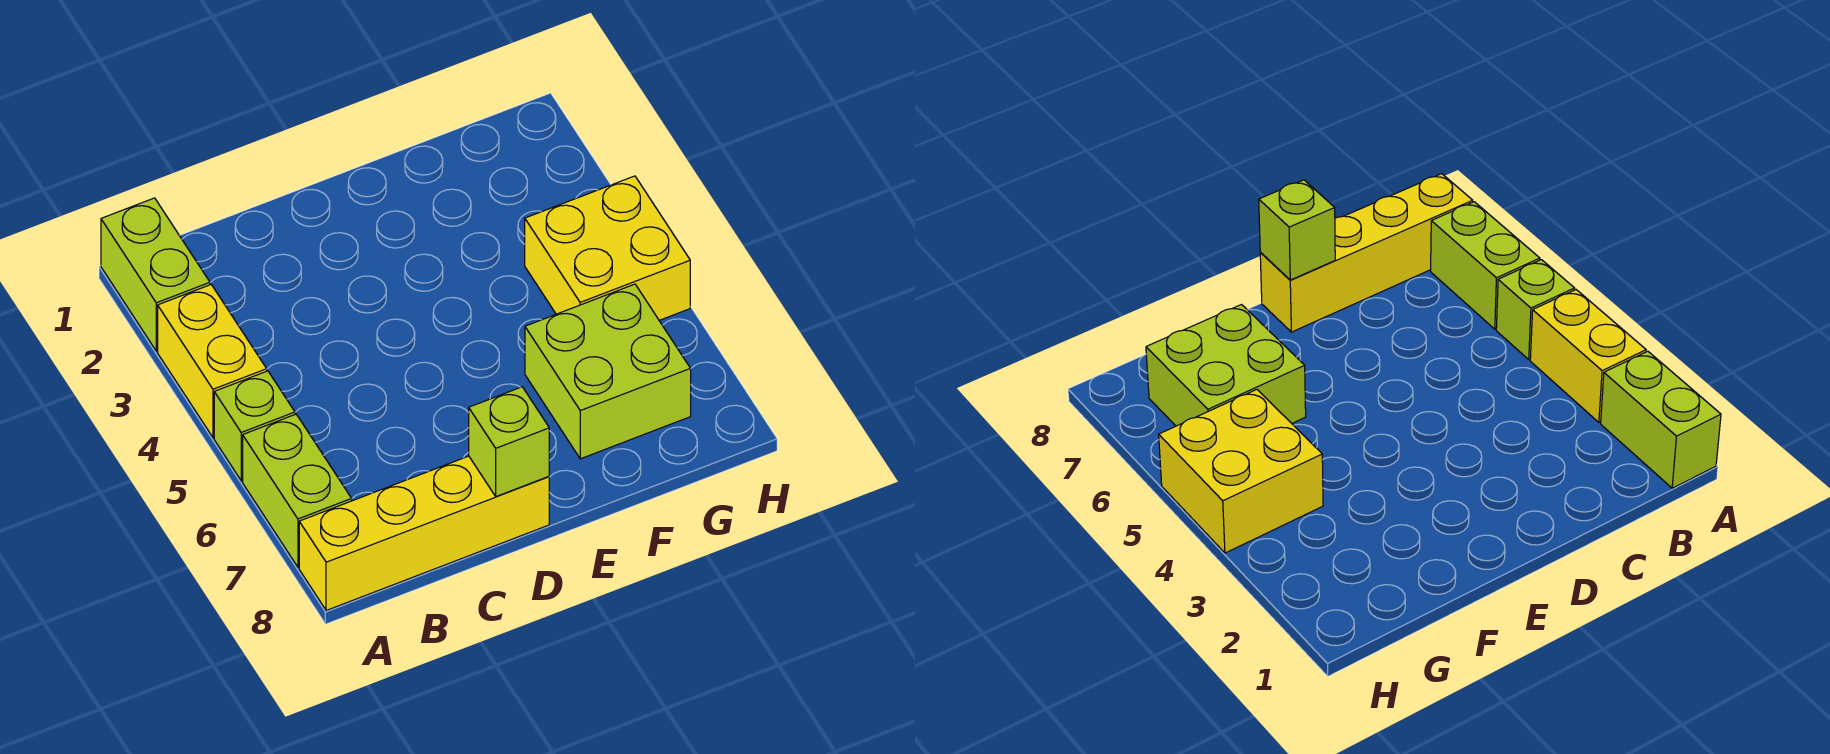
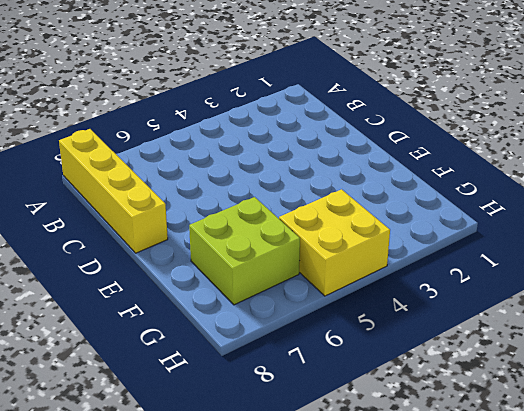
none -> lime 1x2 brick [101,198,210,351]
none -> yellow 1x2 brick [158,285,267,437]

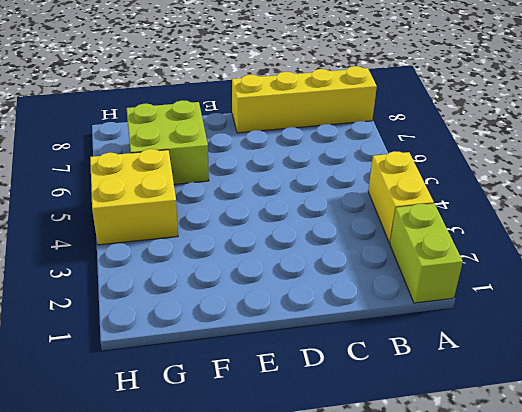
none -> lime 1x1 brick [214,371,295,481]
none -> lime 1x2 brick [243,414,352,567]

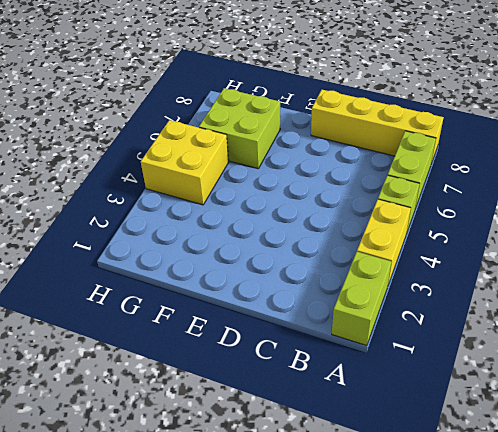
none -> lime 1x1 brick [469,387,549,496]

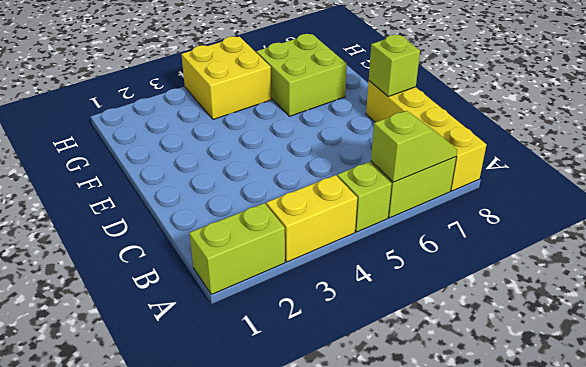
lime 1x2 slope [371,111,457,182] -> none

